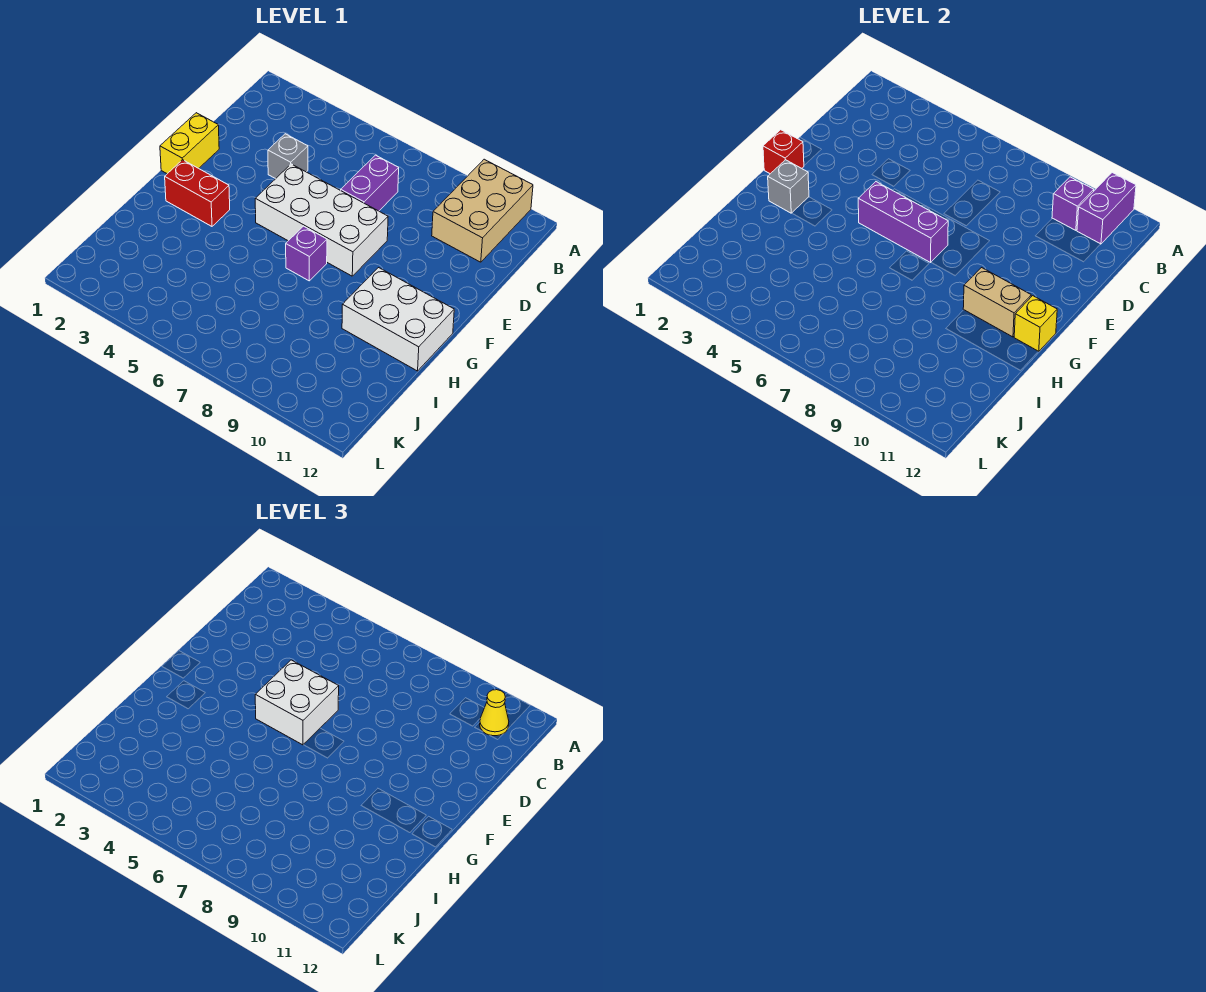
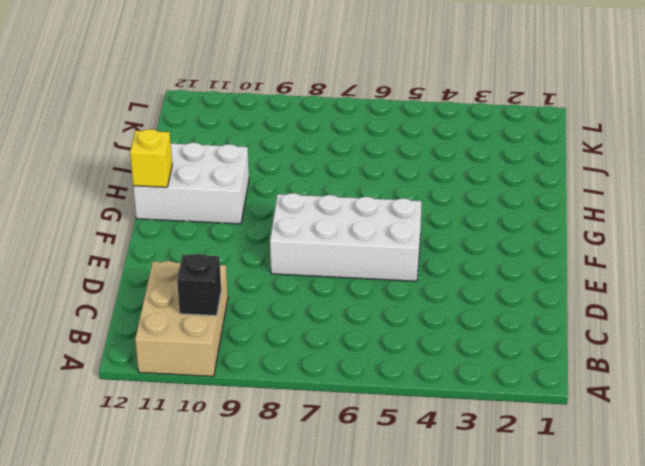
black 1x1 brick [177,254,221,316] -> purple 1x1 brick [1052,177,1094,230]
none -> purple 1x2 brick [341,155,399,211]
none -> grey 1x1 brick [268,134,308,179]
none -> yellow 1x2 brick [160,113,219,174]

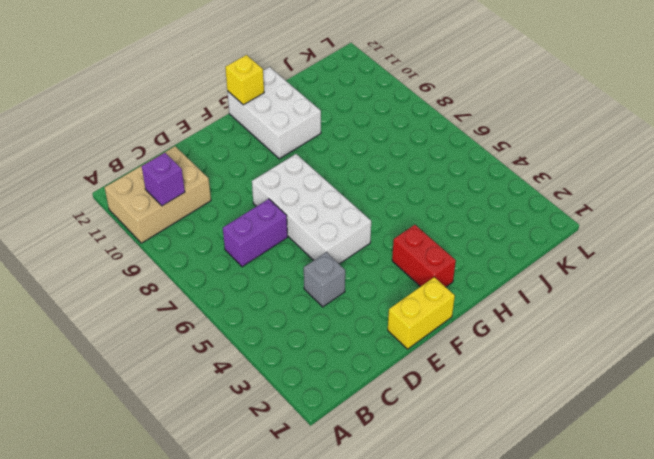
none -> purple 1x1 brick [286,226,327,281]
none -> purple 1x2 brick [1077,173,1136,244]
none -> red 1x1 brick [763,130,804,174]

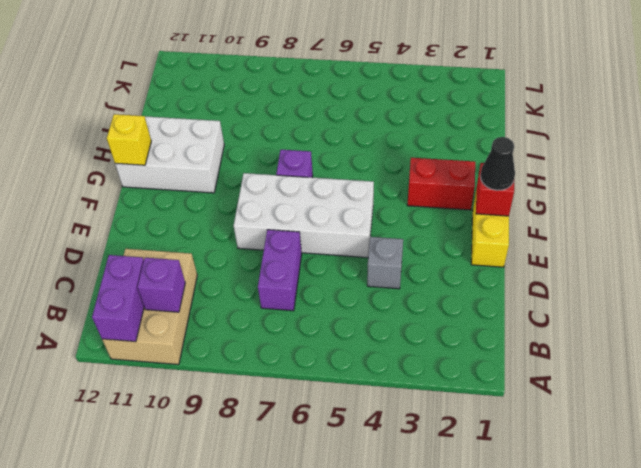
black 1x1 cone [480,137,515,190] -> none
none -> purple 1x3 brick [858,182,948,262]
none -> grey 1x1 brick [768,160,809,213]
none -> tan 1x2 brick [963,268,1031,337]

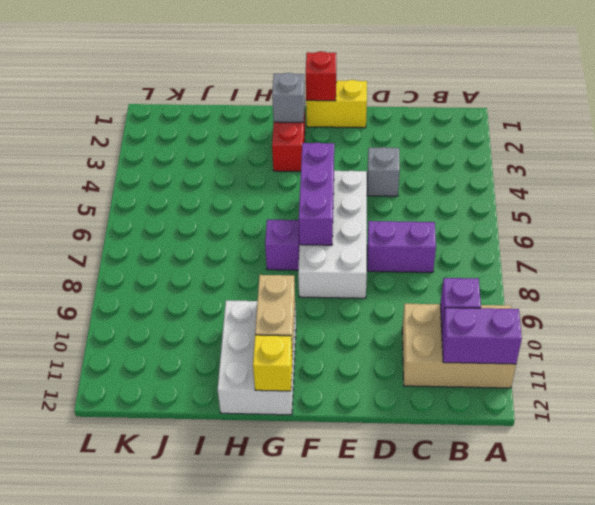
none -> yellow 1x1 cone [480,690,509,736]
none -> white 2x2 brick [255,660,339,745]

